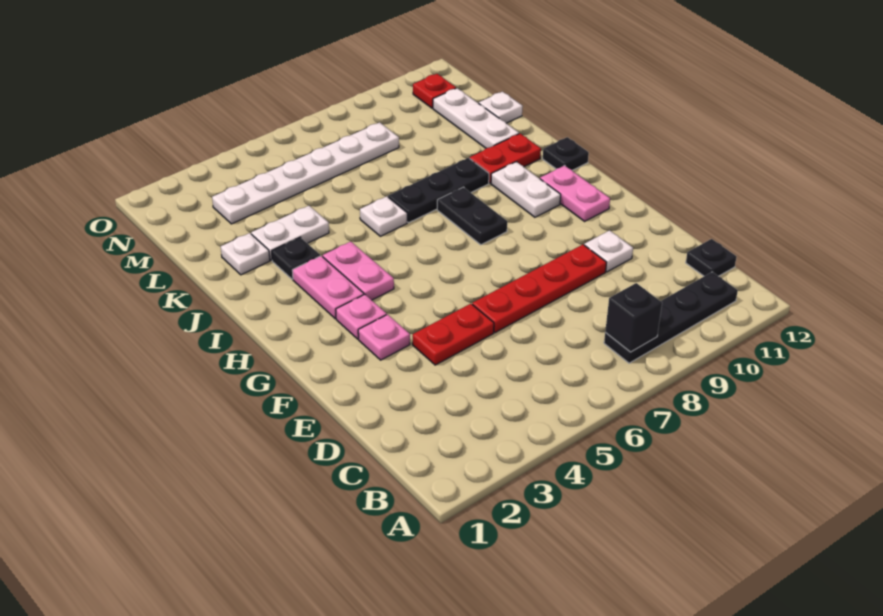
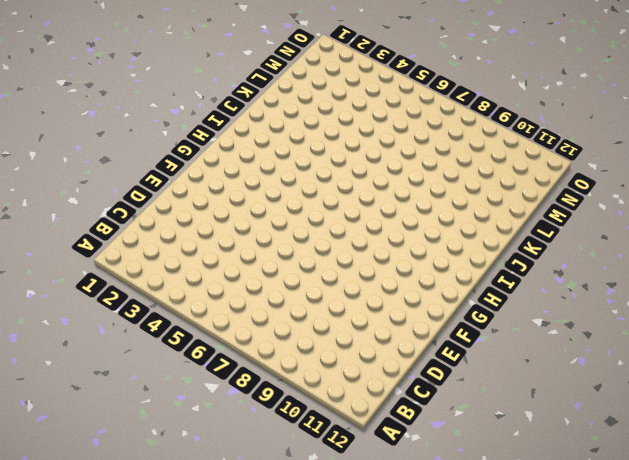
none -> black 1x4 plate [604,272,738,363]
none -> black 1x1 plate [686,239,736,276]
none -> red 1x2 plate [412,304,494,365]

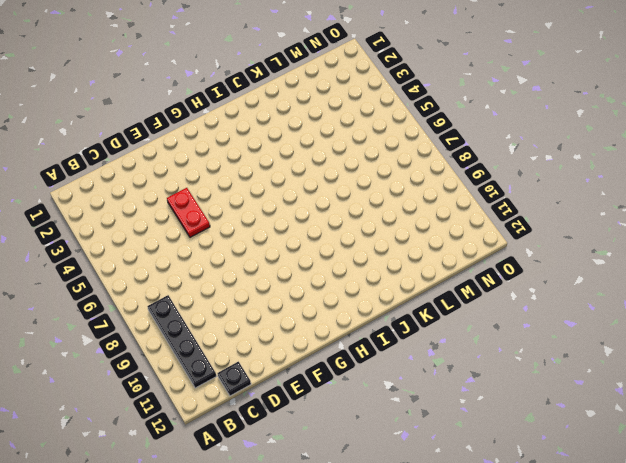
none -> red 1x4 plate [472,245,607,333]
none -> white 1x1 plate [584,230,633,272]
none -> pink 1x1 plate [358,314,410,360]

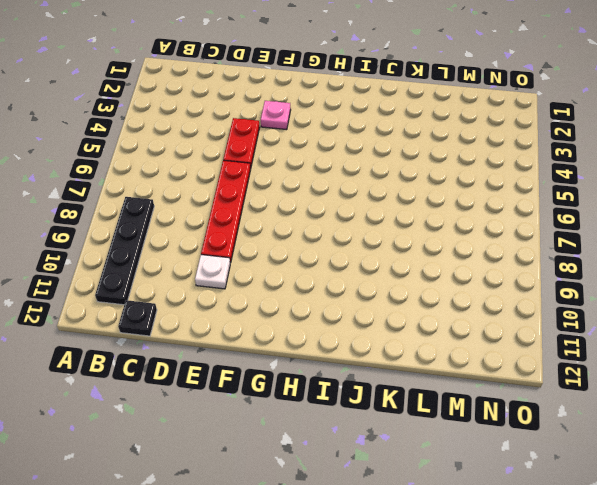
none -> pink 1x1 plate [336,294,387,339]
none -> pink 1x2 plate [540,165,610,221]
none -> pink 1x2 plate [292,256,364,319]

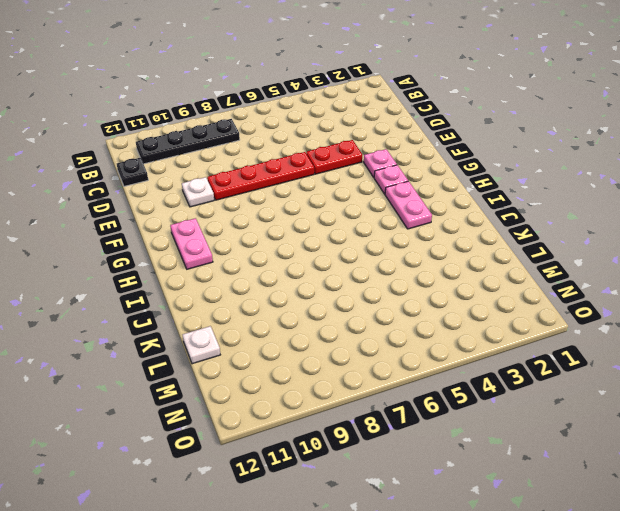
none -> pink 1x2 plate [323,241,394,300]
none -> black 1x2 plate [437,187,507,245]
none -> white 1x2 plate [491,162,561,217]

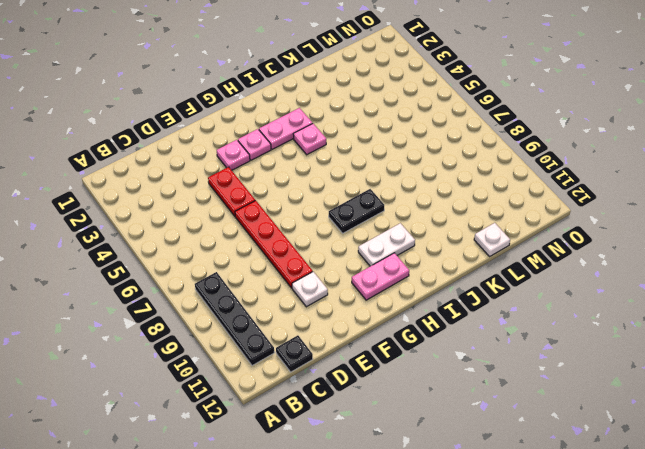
pink 1x1 plate [293,124,326,155] -> pink 1x2 plate [323,241,394,300]
none -> black 1x1 plate [543,137,589,170]
none -> black 1x1 plate [272,237,320,279]
none -> white 1x1 plate [360,196,407,236]

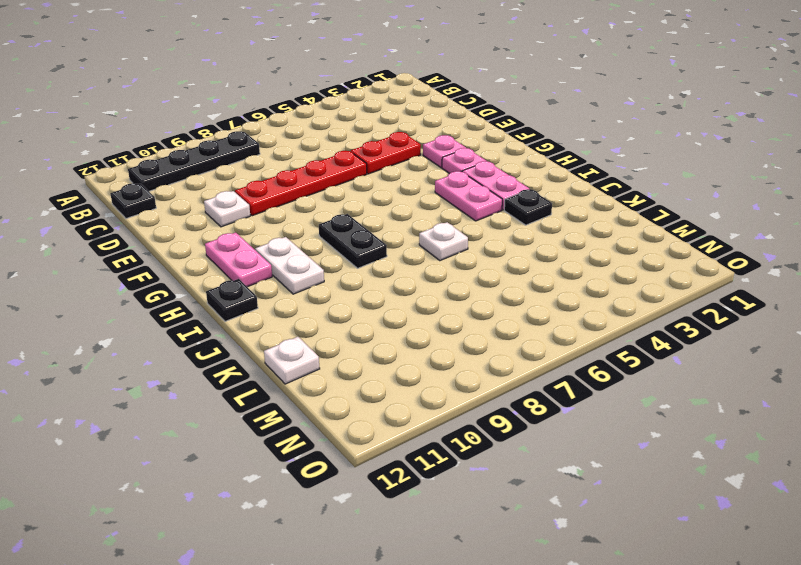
none -> black 1x3 plate [388,158,489,223]
none -> red 1x2 plate [470,134,541,183]
none -> white 1x1 plate [221,233,270,275]

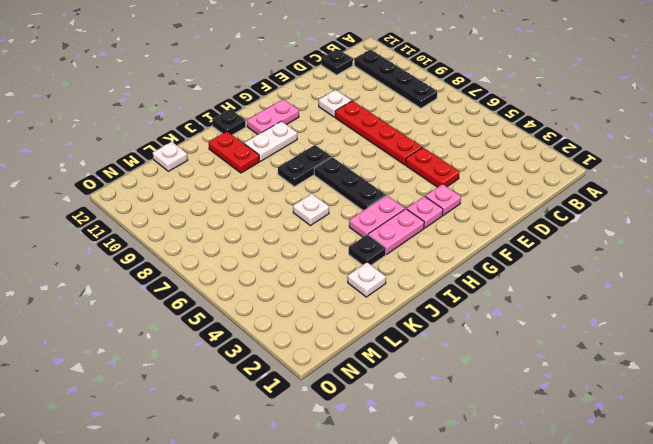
black 1x3 plate [314,157,386,211] -> black 1x3 plate moved to [388,158,489,223]
none -> white 1x2 plate [251,206,329,260]
none -> white 1x3 plate [433,88,519,148]
none -> white 1x6 plate [212,122,399,224]

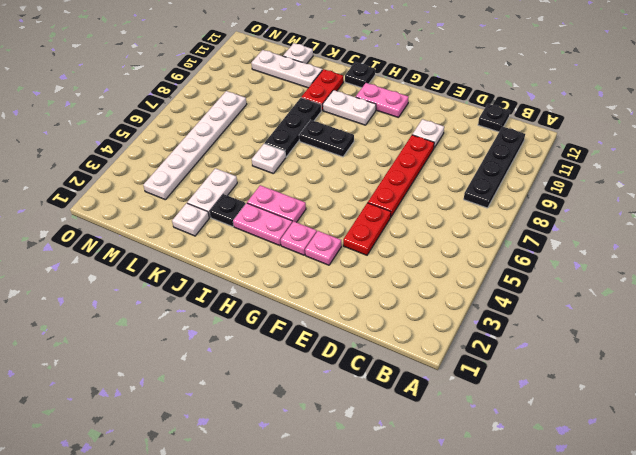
none -> red 1x1 plate [413,74,456,108]
none -> black 1x1 brick [605,283,662,352]

